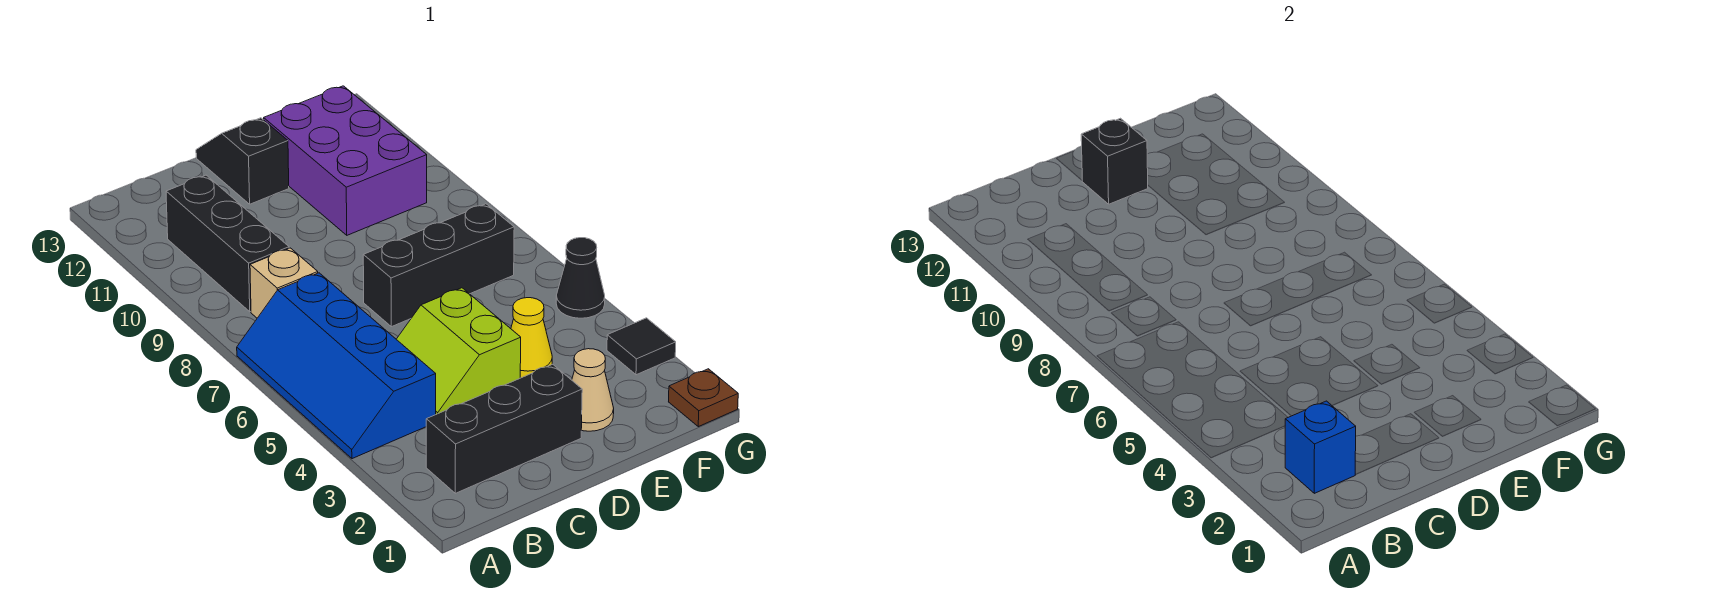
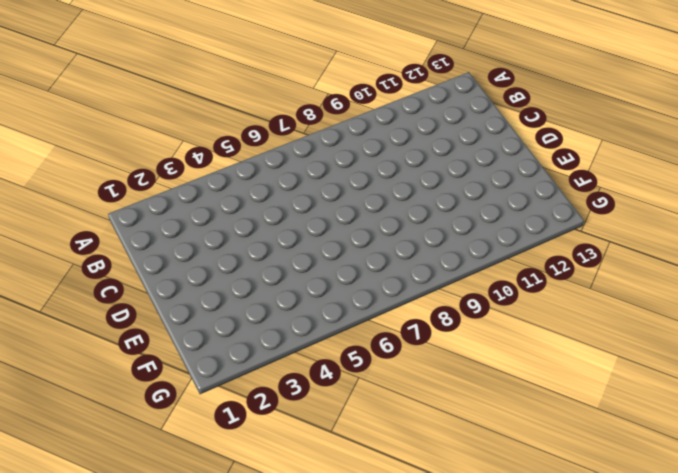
none -> blue 2x4 slope [237,273,436,459]
none -> black 1x3 brick [426,364,582,493]
none -> tan 1x1 brick [250,248,318,318]

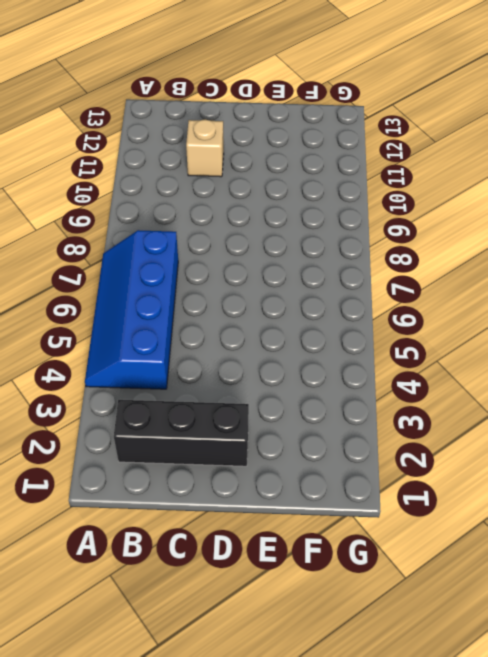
tan 1x1 brick [186,119,224,177] -> tan 1x1 brick moved to [250,248,318,318]
none -> black 1x3 brick [166,175,289,312]
none -> lime 2x2 slope [396,288,521,414]
none -> black 1x3 brick [363,204,514,327]

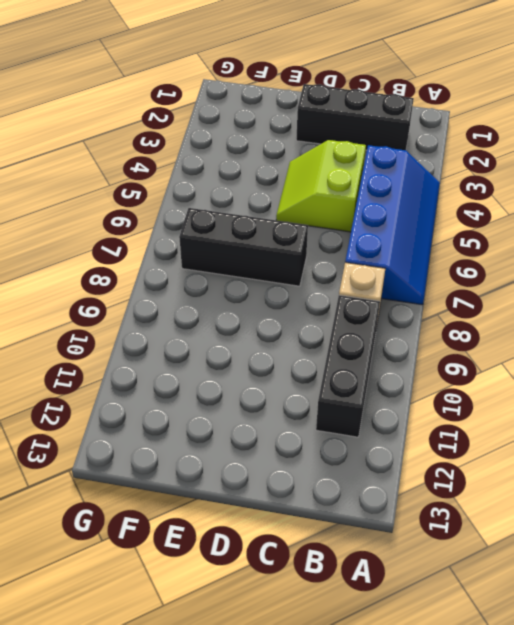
lime 2x2 slope [276,140,366,232] -> lime 2x2 slope turned to [396,288,521,414]
none -> black 1x2 slope [196,118,289,204]
none -> tan 1x1 cone [572,349,614,431]
none -> yellow 1x1 cone [511,298,552,378]

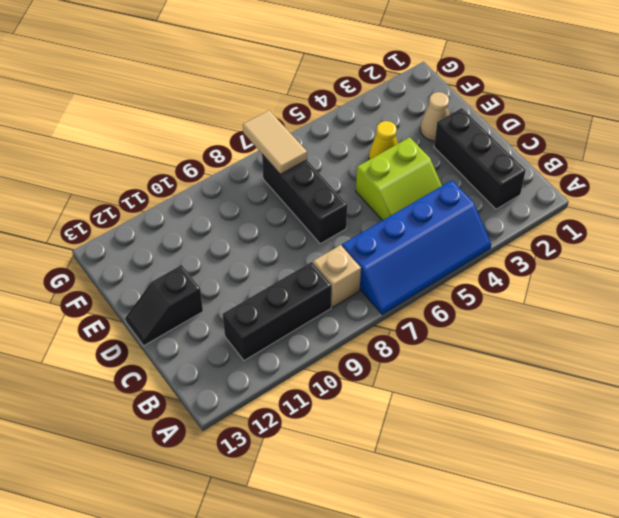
tan 1x2 tile [243,110,307,174] -> none
none -> purple 2x3 brick [264,86,427,235]
none -> brown 1x1 plate [669,369,738,427]
none -> black 1x1 tile [607,318,676,375]

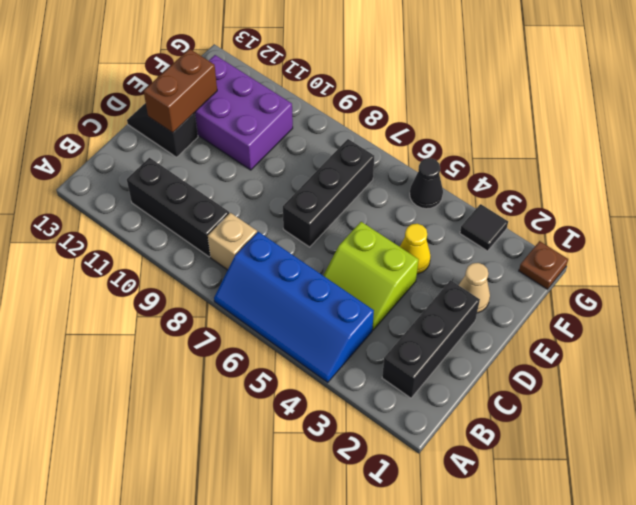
brown 1x2 brick [144,49,217,133] -> black 1x1 brick [1081,118,1148,204]
none -> blue 1x1 brick [1285,401,1356,493]

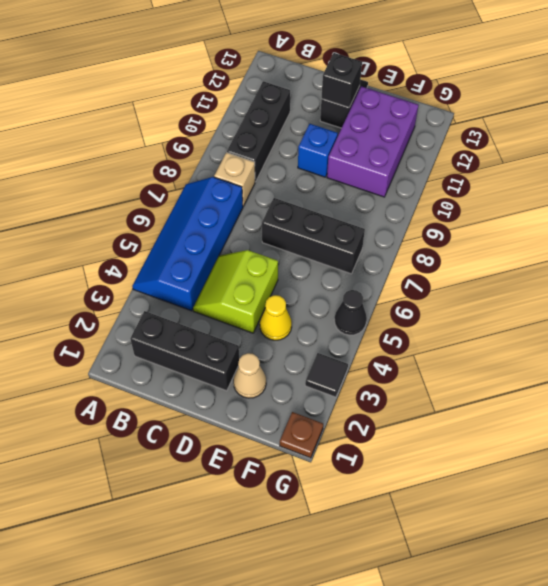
blue 1x1 brick [298,124,338,177] -> blue 1x1 brick moved to [1285,401,1356,493]

